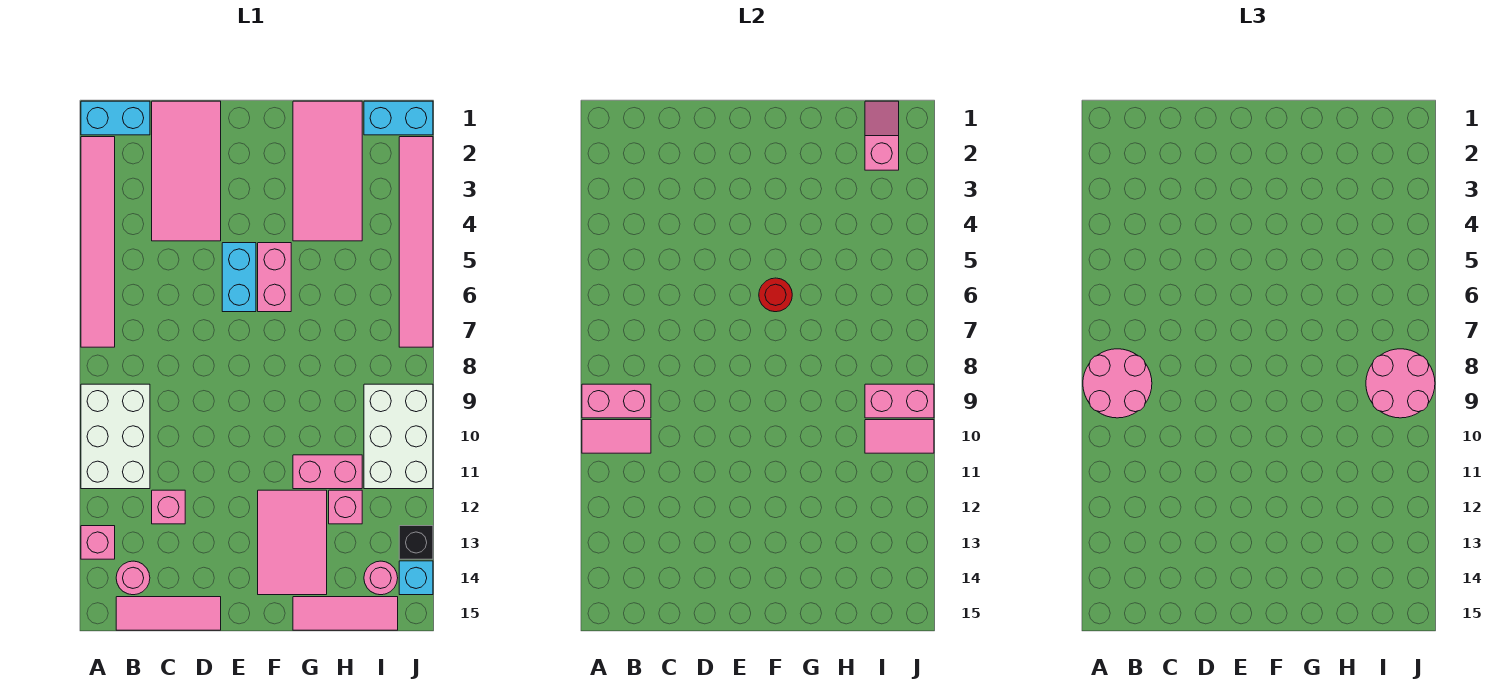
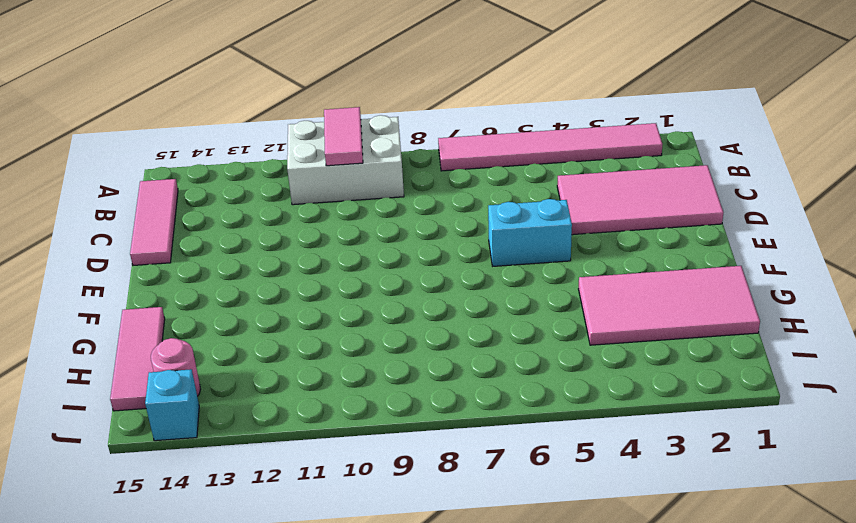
none -> cyan 1x2 brick [81,101,150,135]
none -> pink 1x1 brick [81,526,115,559]
none -> pink 1x1 round brick [116,561,150,595]

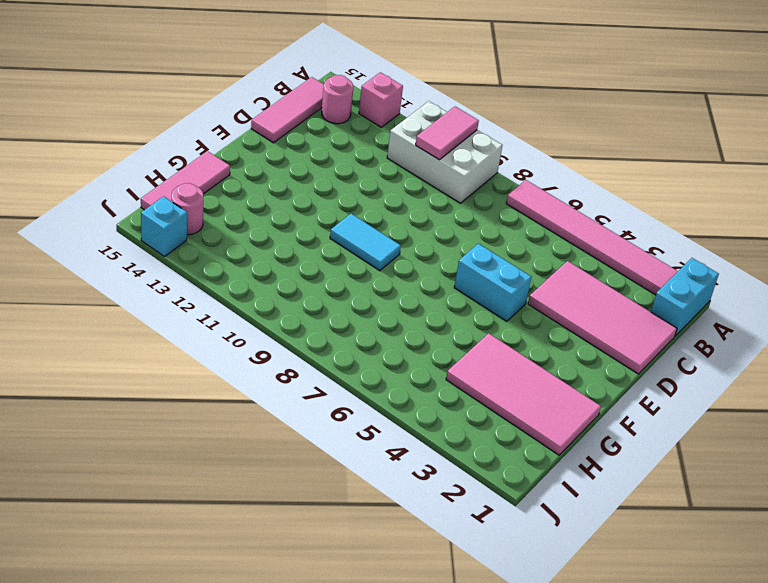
cyan 1x2 tile [330,214,401,271] -> none
none -> pink 1x1 brick [152,490,185,524]
none -> pink 1x2 brick [258,243,291,312]
none -> pink 2x3 tile [258,490,327,595]

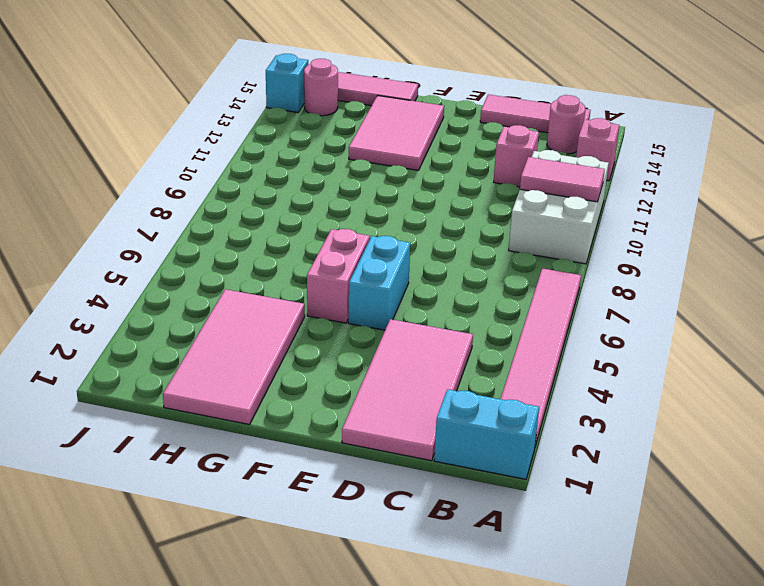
none -> pink 1x2 brick [293,455,362,489]
none -> pink 1x1 brick [329,490,362,524]
none -> cyan 1x2 brick [364,101,433,135]

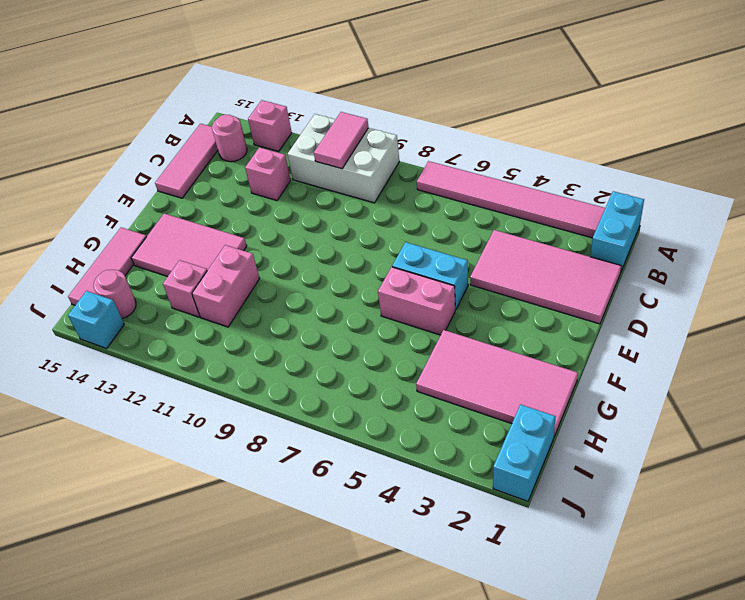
none -> white 2x3 brick [364,384,433,489]
none -> pink 1x6 tile [399,137,433,347]
none -> black 1x1 brick [399,526,433,559]

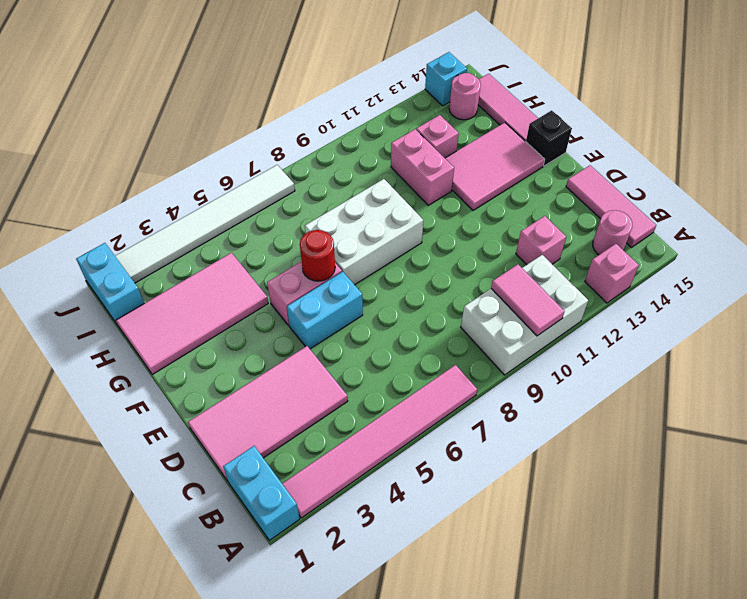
white 2x3 brick [305,179,423,285] -> white 2x3 brick moved to [364,384,433,489]
black 1x1 brick [526,110,572,166] -> black 1x1 brick moved to [399,526,433,559]
white 1x6 tile [115,165,295,283] -> pink 1x6 tile [399,137,433,347]
none -> pink 1x2 brick [582,384,651,418]
none -> pink 1x2 slope [865,101,899,170]
none -> pink 1x2 brick [865,384,934,418]

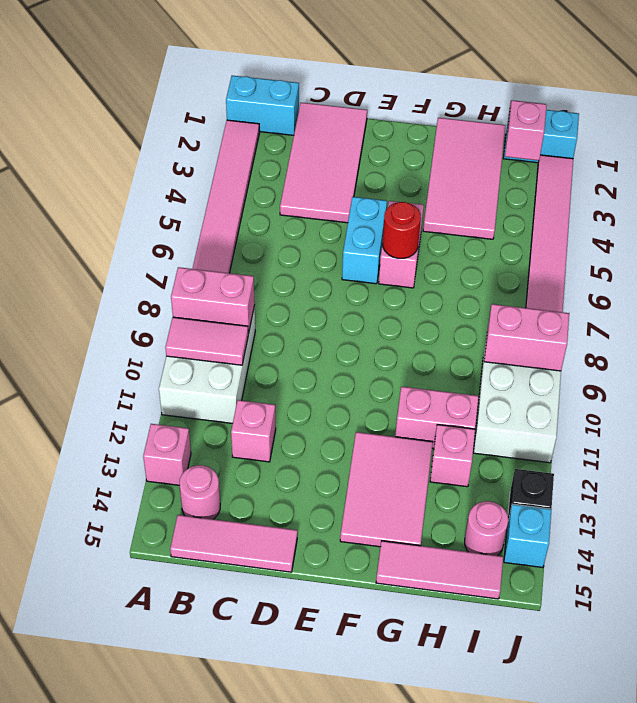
none -> pink 1x2 tile [865,420,934,453]
none -> pink 2x2 round brick [1083,349,1152,418]
none -> pink 2x2 round brick [1366,349,1435,418]

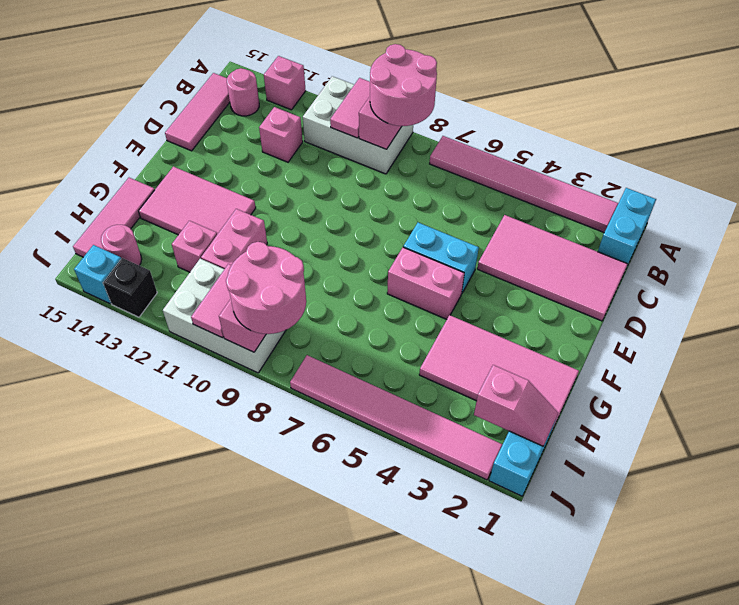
none -> red 1x1 round brick [759,278,792,312]

